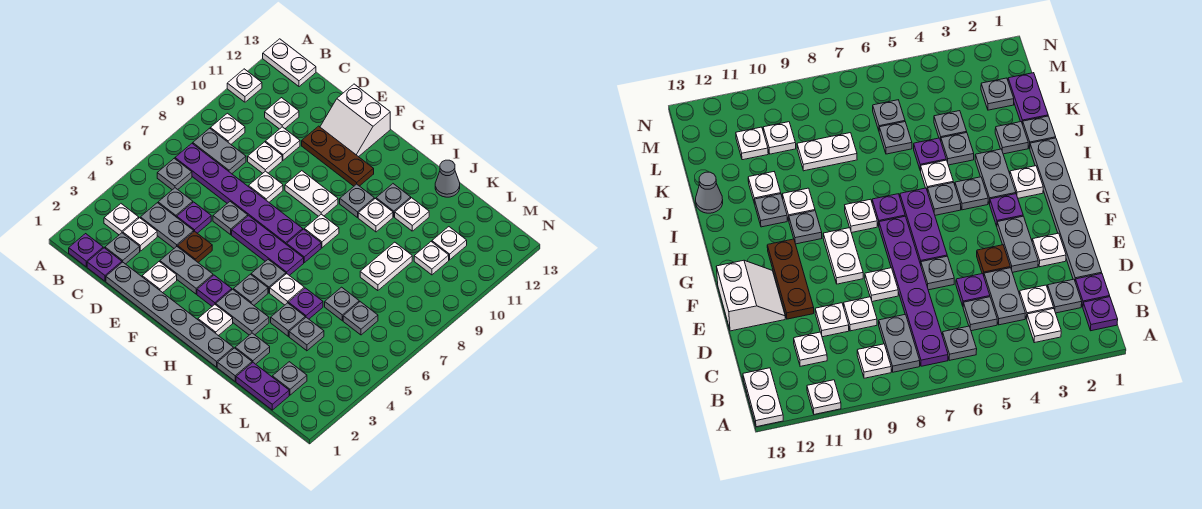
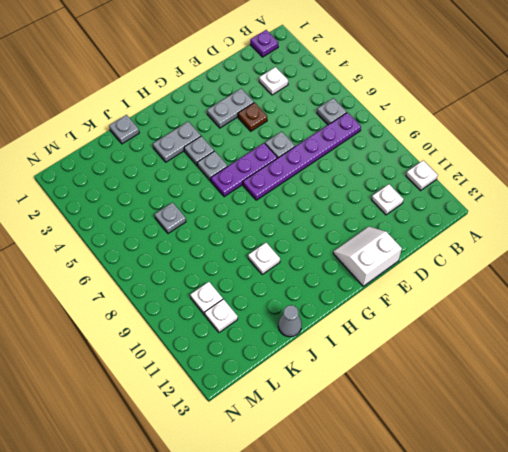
none -> white 1x2 plate [263,39,316,87]
none -> white 1x1 plate [104,204,139,235]
none -> grey 1x2 plate [193,128,246,174]
none -> white 1x1 plate [210,113,245,144]

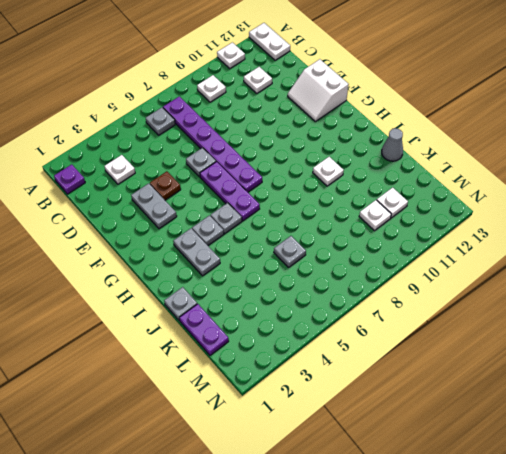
none -> white 1x1 plate [104,204,139,235]
none -> grey 1x2 plate [193,128,246,174]
none -> purple 1x1 plate [87,248,122,281]
none -> grey 1x1 plate [105,233,140,264]

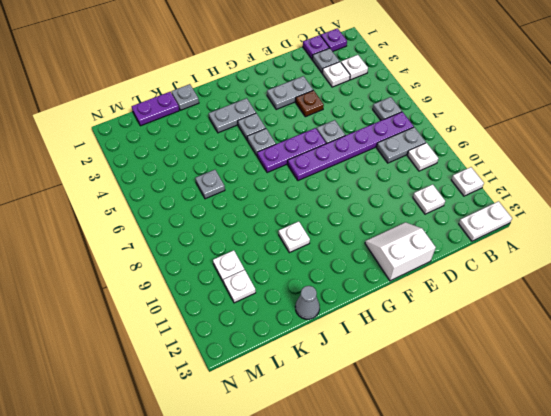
none -> grey 1x2 plate [140,203,194,248]
none -> grey 1x1 plate [158,188,193,217]
none -> grey 1x6 plate [106,262,233,367]
none -> purple 1x1 plate [177,202,211,233]

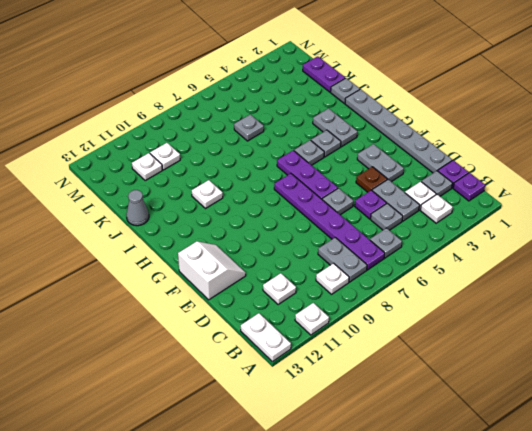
none -> white 1x1 plate [248,142,282,173]
none -> white 1x1 plate [265,127,300,160]
none -> white 1x1 plate [142,262,177,293]
none -> white 1x1 plate [249,171,283,202]

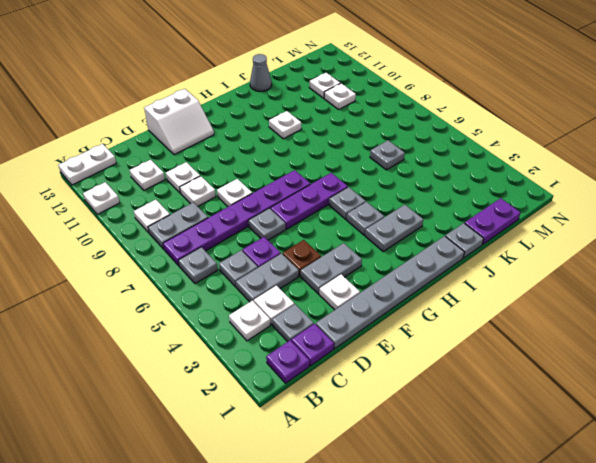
none -> brown 1x3 plate [302,126,374,186]
none -> white 1x2 plate [285,171,338,216]
none -> purple 1x1 plate [197,275,232,306]
none -> white 1x1 plate [198,305,233,336]

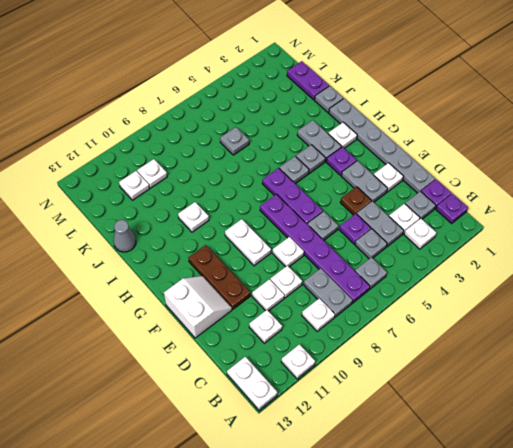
none -> purple 1x1 plate [287,229,321,263]
none -> white 1x1 plate [304,214,339,248]
none -> grey 1x1 plate [340,184,374,218]
none -> white 1x1 plate [270,274,304,305]

